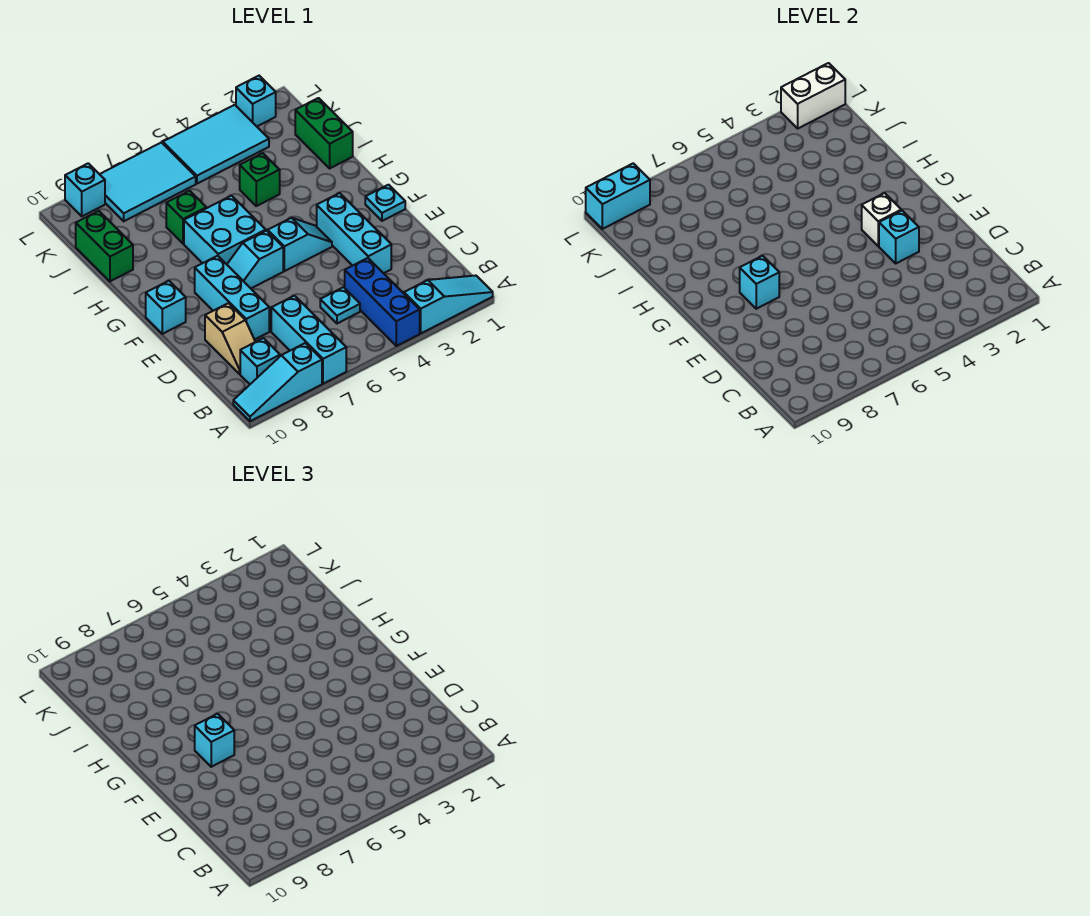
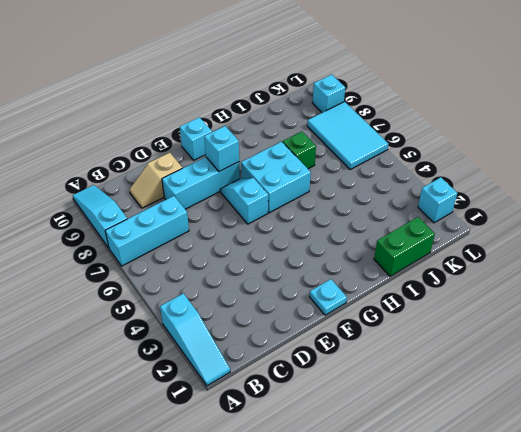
none -> blue 1x3 brick [345,258,420,346]
none -> cyan 1x1 brick [240,338,280,384]
none -> cyan 1x1 plate [320,287,360,324]

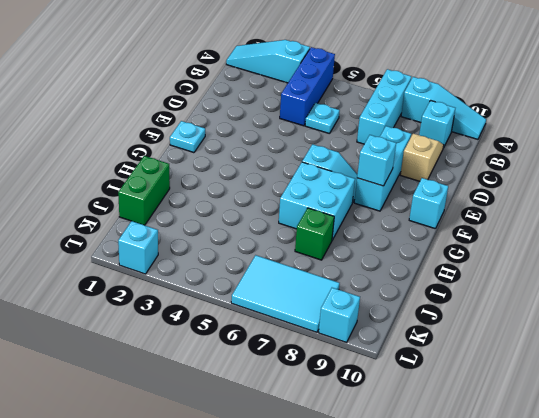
none -> cyan 1x3 brick [317,193,391,273]
none -> cyan 1x2 slope [268,218,332,271]
none -> green 1x1 brick [240,153,280,206]

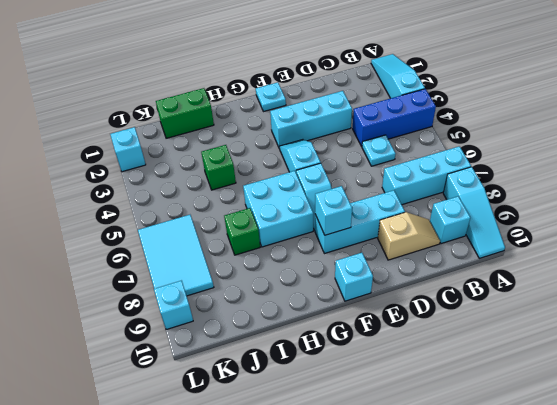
none -> green 1x2 brick [76,211,133,281]
none -> cyan 2x3 tile [163,105,269,184]
none -> cyan 1x1 brick [879,211,919,263]

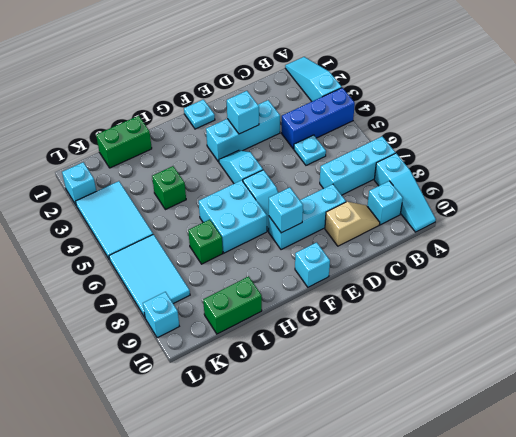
none -> white 1x1 brick [862,193,901,246]
none -> white 1x2 brick [781,63,845,128]
none -> cyan 1x2 brick [586,163,650,229]

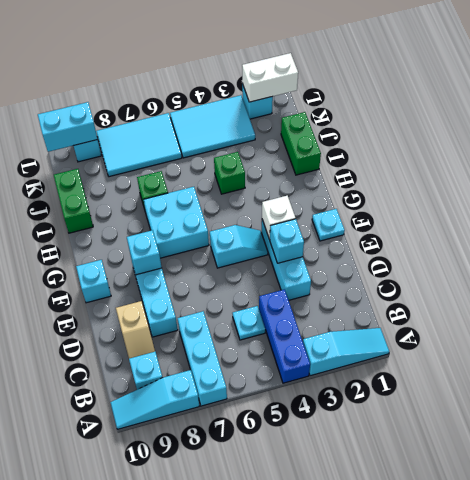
none -> cyan 1x2 slope [227,231,283,288]
none -> cyan 1x1 brick [195,714,234,767]

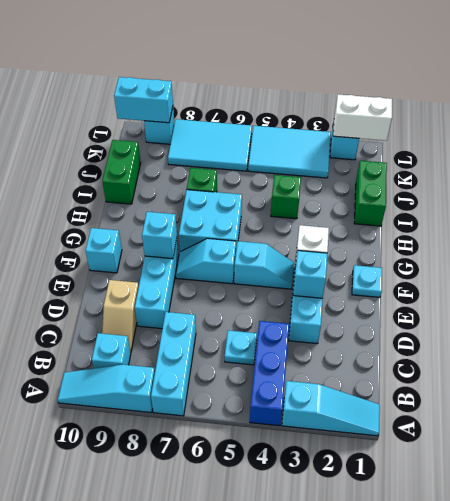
none -> cyan 1x1 brick [195,714,234,767]

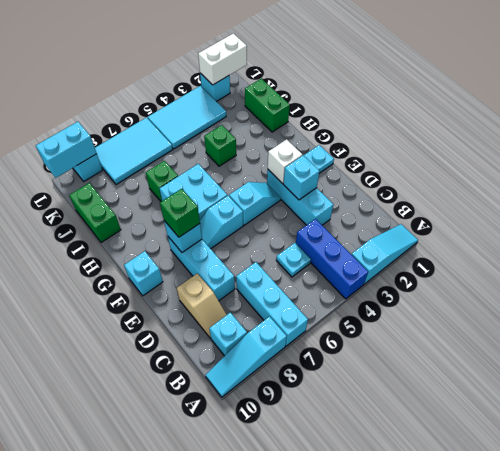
green 1x1 brick [160,189,200,237] -> cyan 1x1 brick [195,714,234,767]

